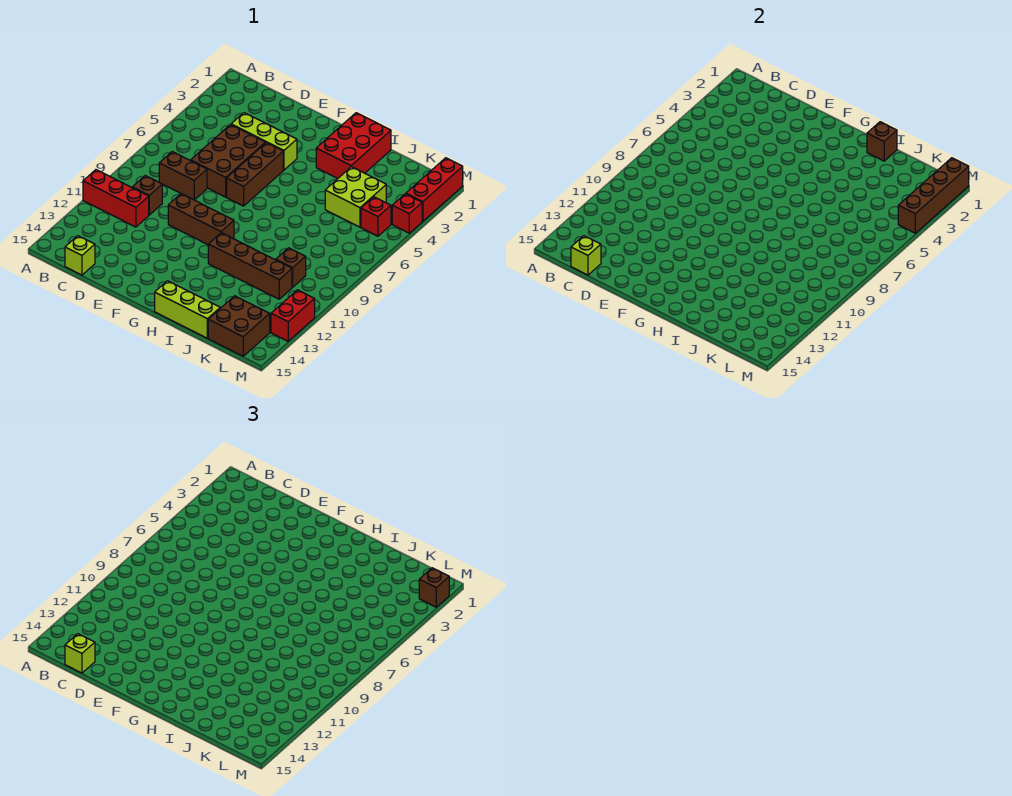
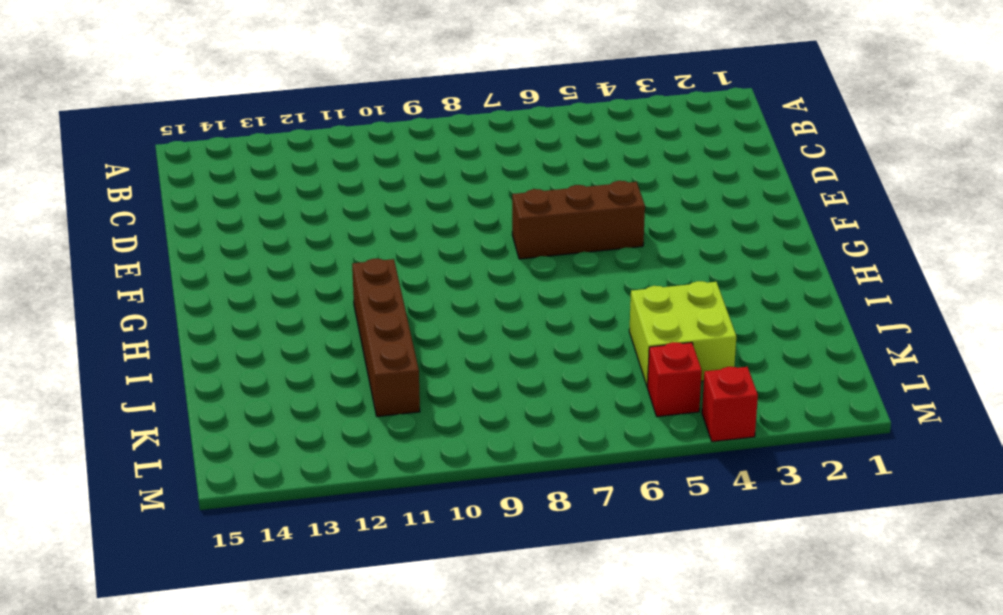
none -> red 1x3 brick [83,170,149,227]
none -> brown 1x2 brick [159,152,207,200]
none -> brown 1x1 brick [132,176,162,215]

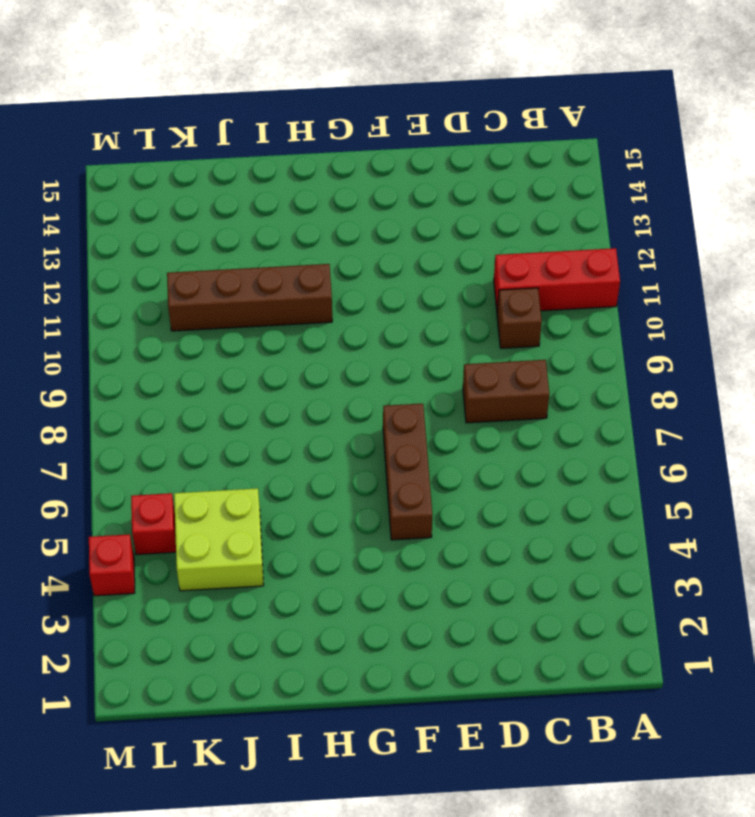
none -> lime 1x1 brick [65,236,95,275]
none -> lime 1x3 brick [231,113,297,170]
none -> brown 2x3 brick [191,125,265,197]

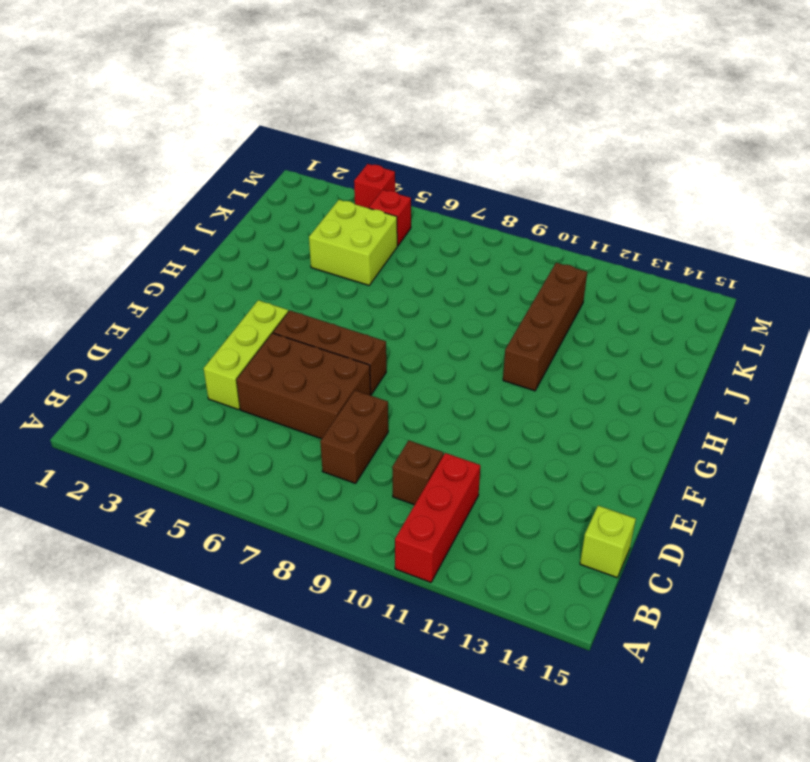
none -> brown 1x3 brick [168,194,234,245]
none -> red 2x3 brick [316,113,391,178]
none -> lime 1x3 brick [155,281,220,338]

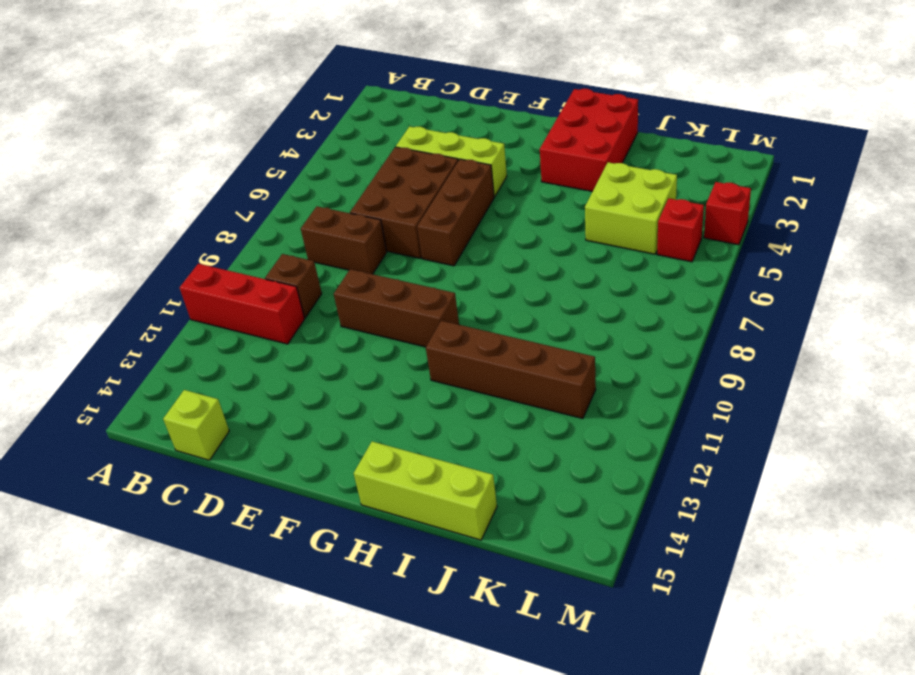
none -> brown 1x1 brick [276,248,306,287]
none -> brown 2x2 brick [208,296,270,356]
none -> red 1x3 brick [406,158,463,221]

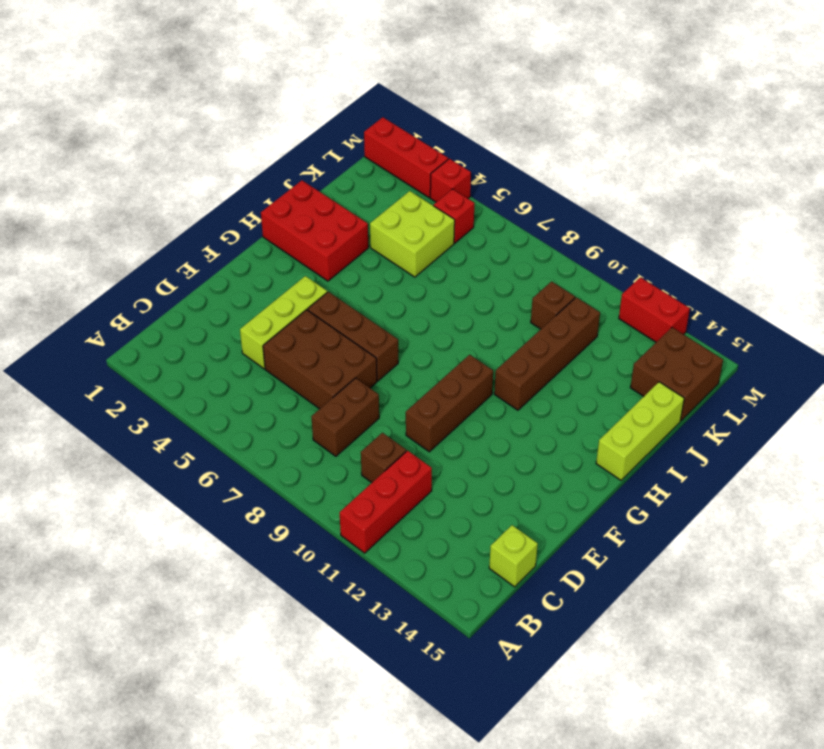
none -> lime 1x1 brick [571,236,601,275]
none -> brown 1x1 brick [867,122,897,161]
none -> brown 1x4 brick [898,158,969,233]

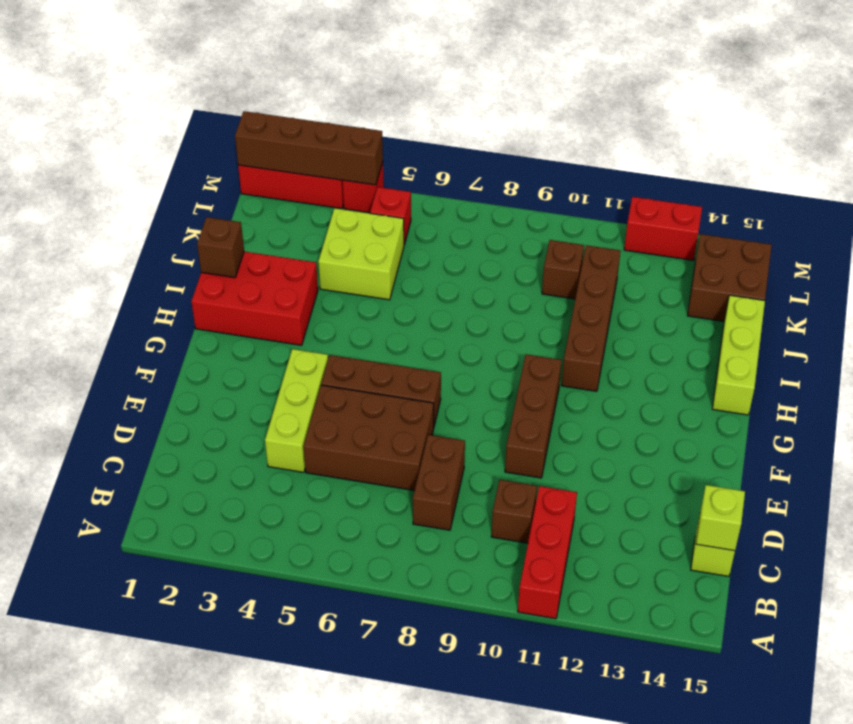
none -> lime 1x1 brick [65,634,95,673]
none -> brown 1x1 brick [419,568,449,607]

